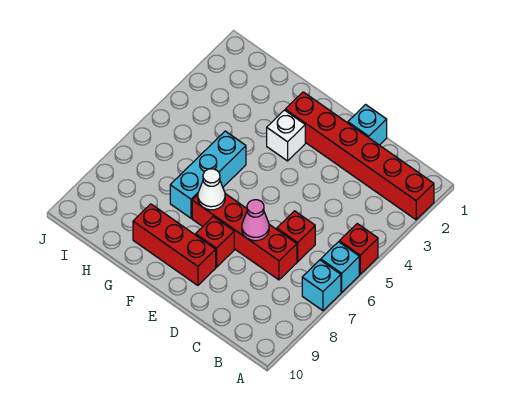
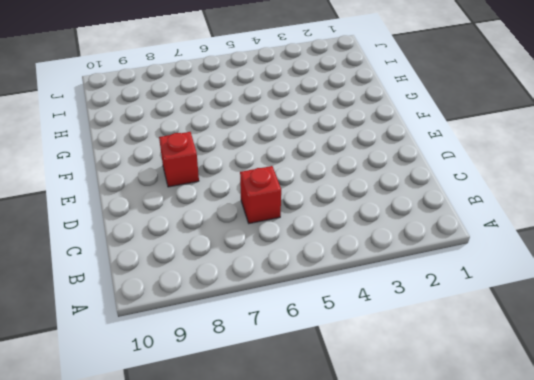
none -> red 1x6 brick [285,92,434,220]
none -> red 1x1 brick [339,224,378,274]
none -> cyan 1x1 brick [321,242,359,292]

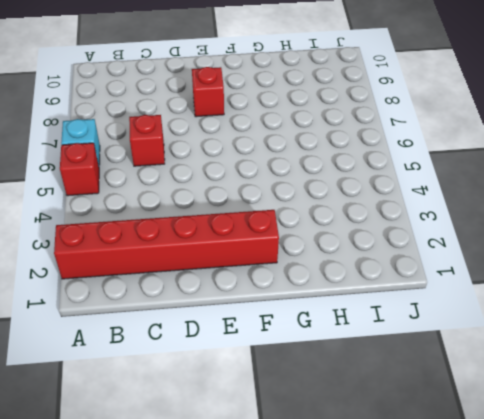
none -> cyan 1x1 brick [302,260,341,311]
none -> red 1x4 brick [192,194,297,280]
none -> cyan 1x1 brick [348,105,387,145]

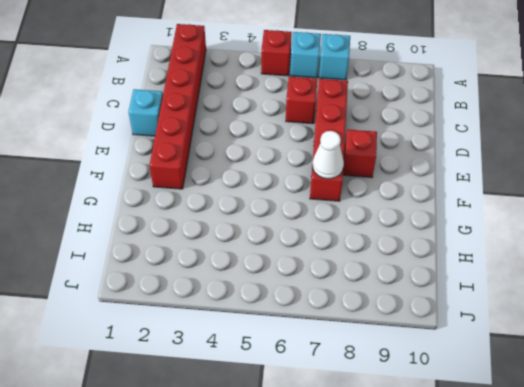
none -> red 1x3 brick [133,204,216,285]
none -> white 1x1 brick [267,110,305,161]
none -> cyan 1x3 brick [170,131,246,218]

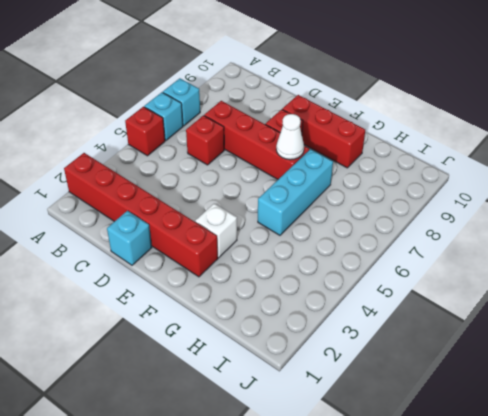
none -> pink 1x1 cone [242,200,269,241]

